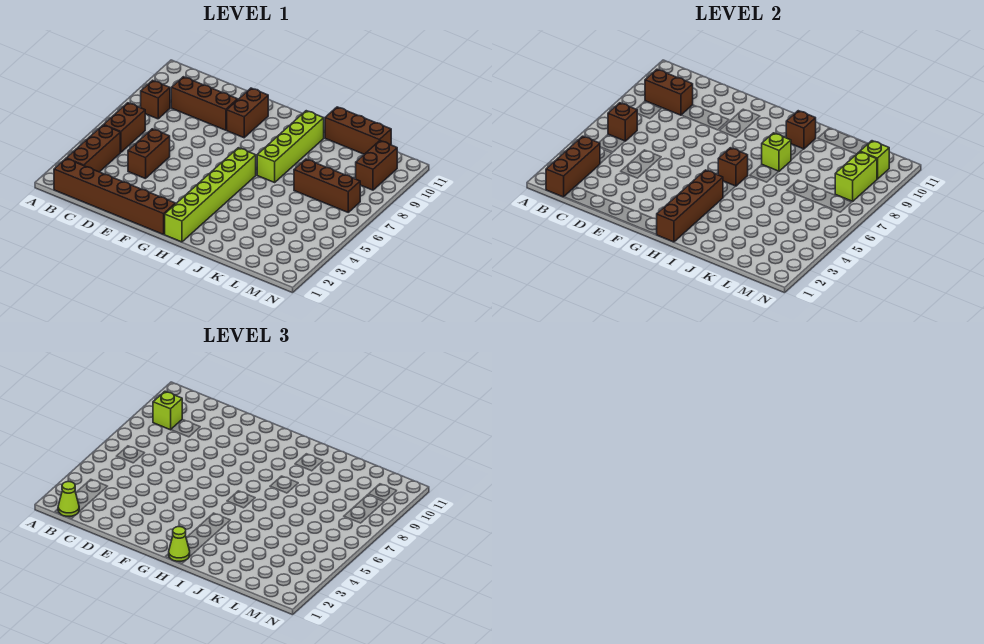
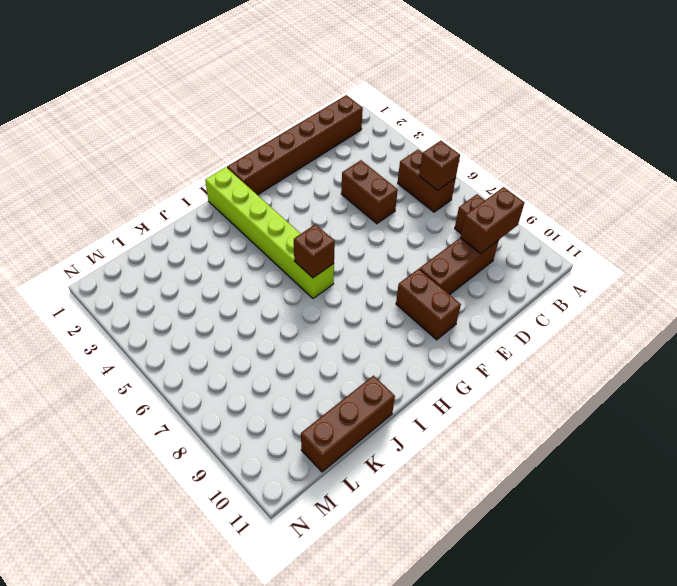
none -> brown 1x3 brick [66,125,120,172]
none -> lime 1x4 brick [257,111,324,182]
none -> brown 1x3 brick [294,159,361,212]

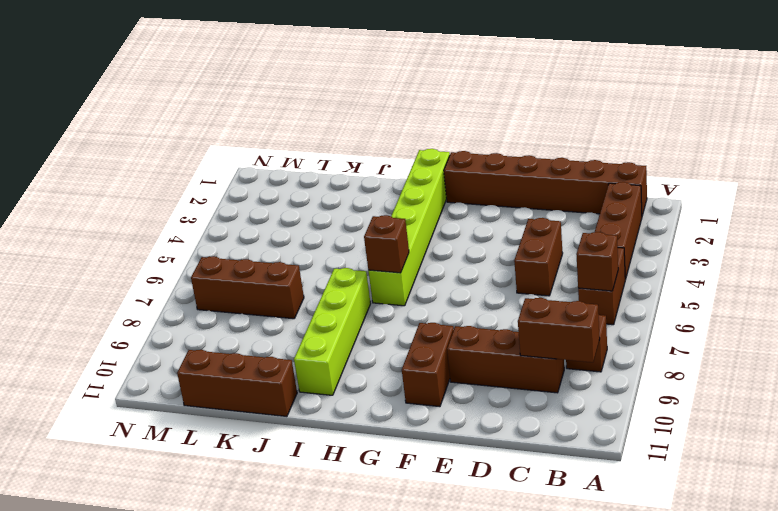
none -> brown 1x2 brick [356,141,397,190]
none -> brown 1x3 brick [546,136,600,197]
none -> brown 1x4 brick [657,170,723,242]

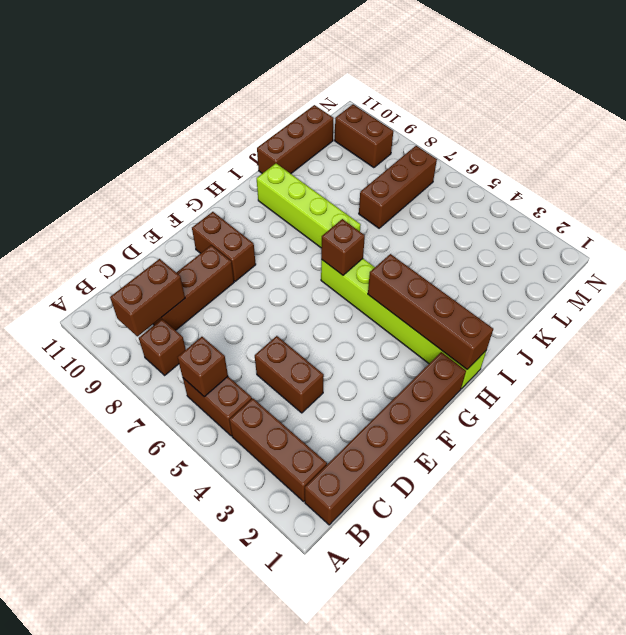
none -> brown 1x3 brick [546,136,600,197]
none -> lime 1x1 brick [762,133,791,171]
none -> brown 1x1 brick [786,111,816,149]

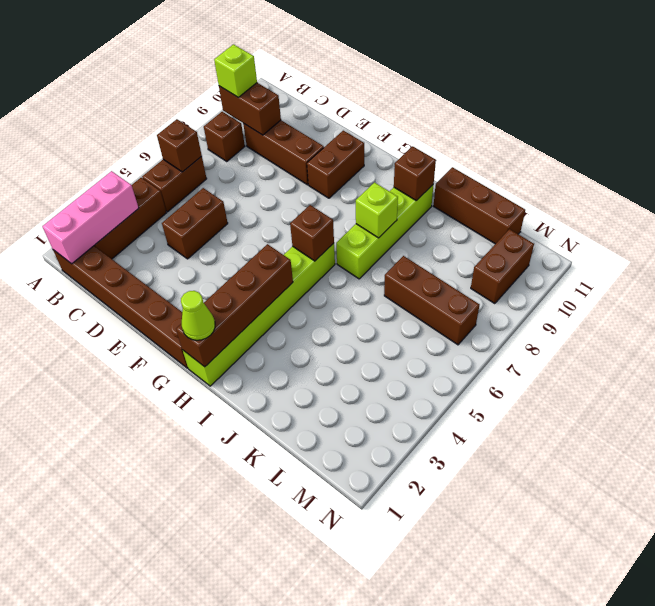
pink 1x3 brick [42,171,139,264] -> brown 1x3 brick [546,136,600,197]
none -> lime 1x2 brick [835,152,877,201]
none -> lime 1x1 brick [860,141,889,179]
none -> lime 1x1 cone [58,482,79,516]

